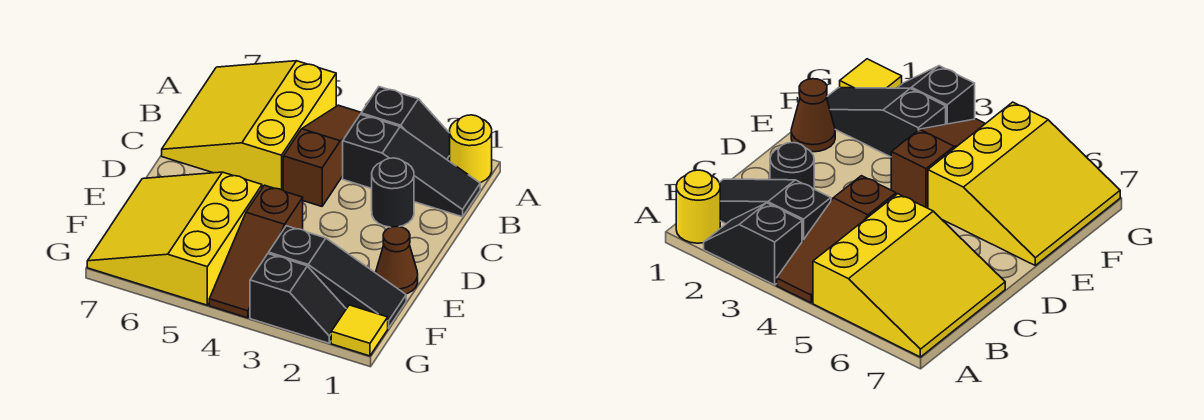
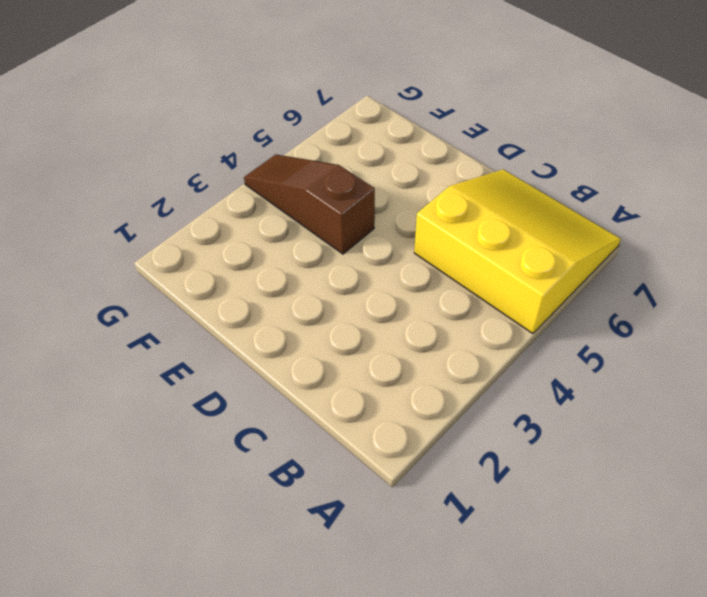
none -> yellow 1x1 round brick [450,115,492,183]
none -> black 1x2 slope [361,87,450,161]
none -> brown 1x3 slope [283,105,361,206]

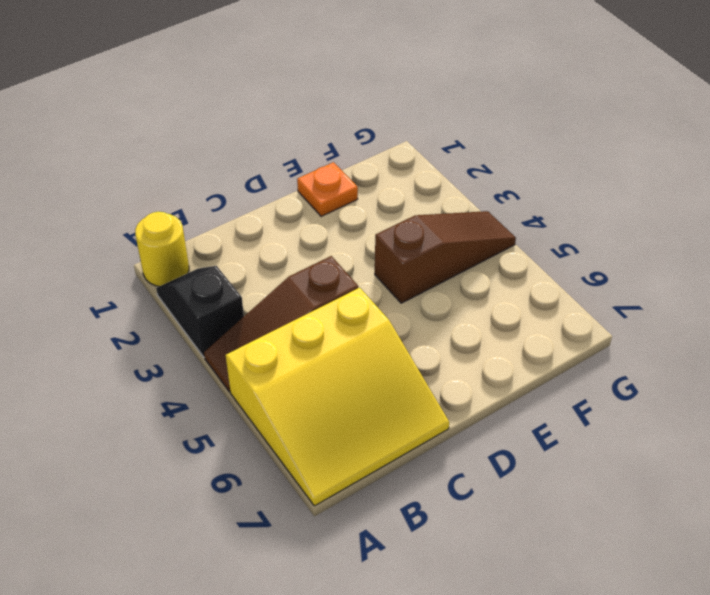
orange 1x1 plate [297,162,358,216] -> brown 1x1 cone [376,226,418,294]
none -> black 1x3 slope [343,114,480,217]
none -> black 1x1 round brick [372,158,414,227]
none -> yellow 3x3 slope [87,172,262,305]

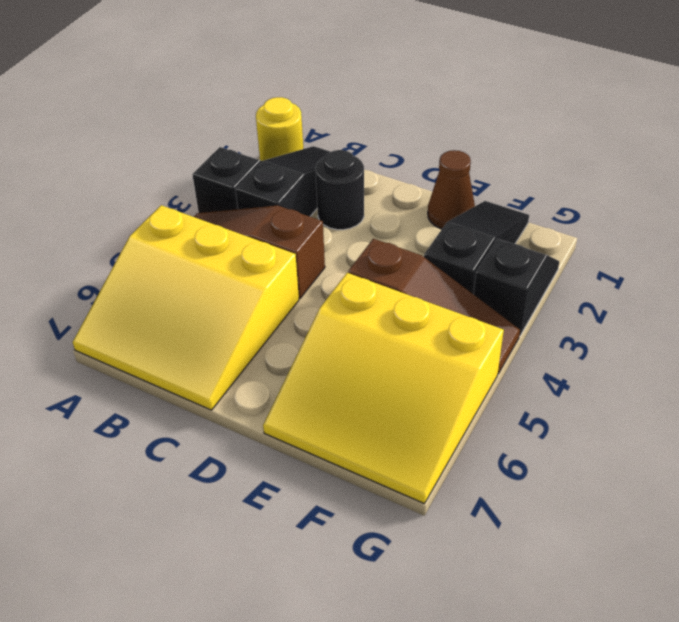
none -> yellow 1x1 tile [331,305,388,356]

